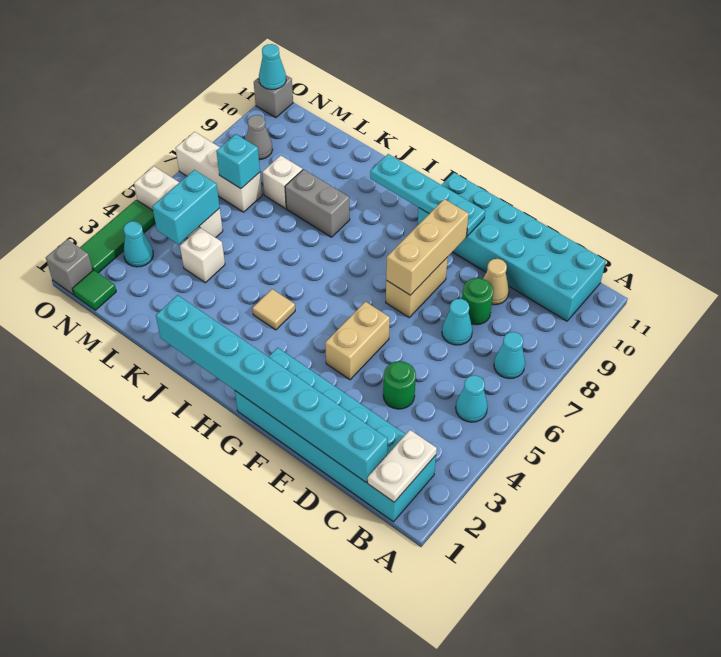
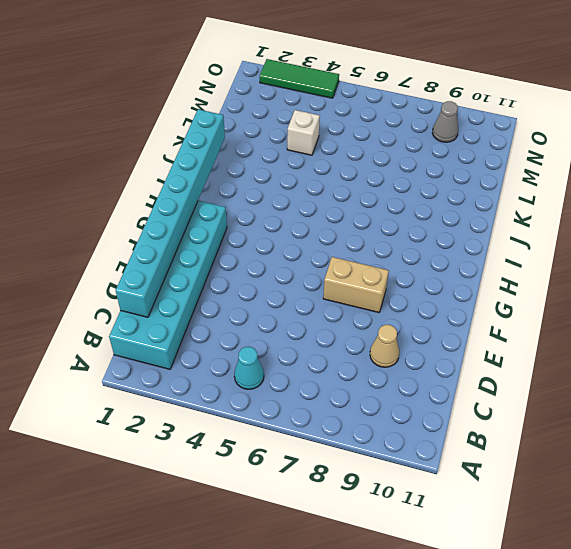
none -> cyan 1x1 cone [494,332,525,379]
none -> cyan 2x6 brick [418,173,606,321]
none -> green 1x1 round brick [383,361,416,409]

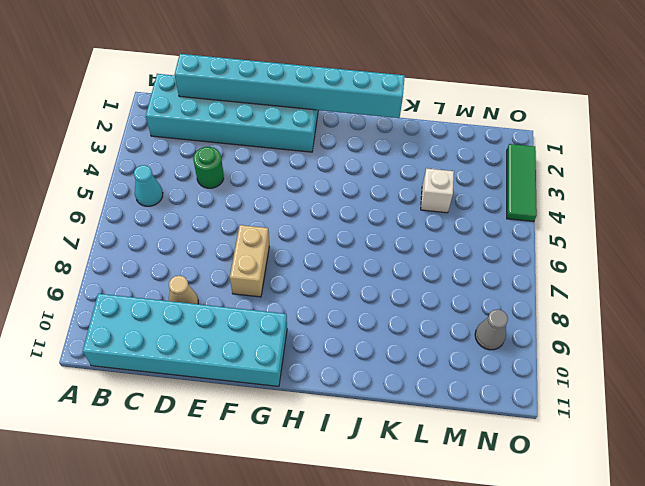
none -> cyan 1x1 cone [494,332,525,379]
none -> cyan 1x1 cone [442,299,472,345]
none -> green 1x1 round brick [462,278,493,325]

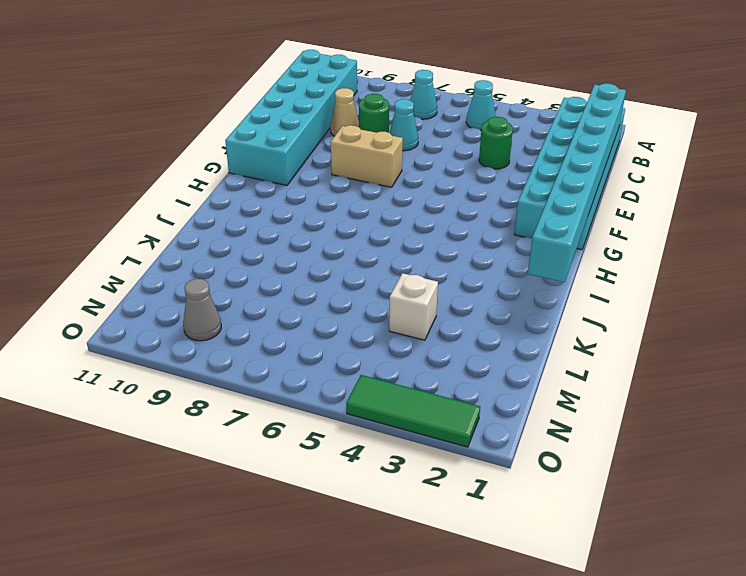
none -> tan 1x2 brick [325,302,390,380]
none -> tan 1x1 tile [252,289,295,330]
none -> grey 1x2 brick [285,169,350,237]

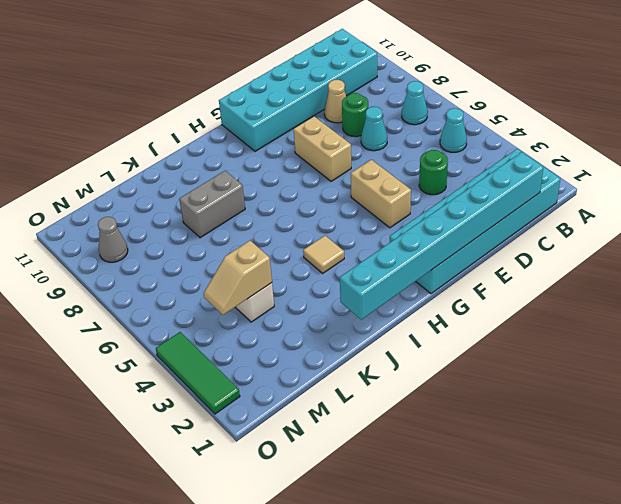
tan 1x2 slope [203,241,272,315] -> cyan 1x2 brick [152,170,220,244]
none -> white 1x1 brick [262,155,303,209]
none -> white 1x3 brick [134,166,223,238]
none -> white 1x3 brick [175,132,262,212]

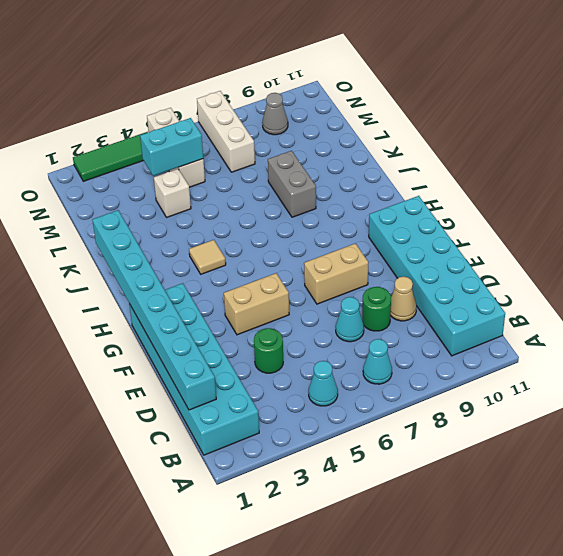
none -> white 1x1 brick [262,155,303,209]
none -> green 1x1 tile [72,270,116,310]
none -> cyan 1x1 cone [124,221,153,267]

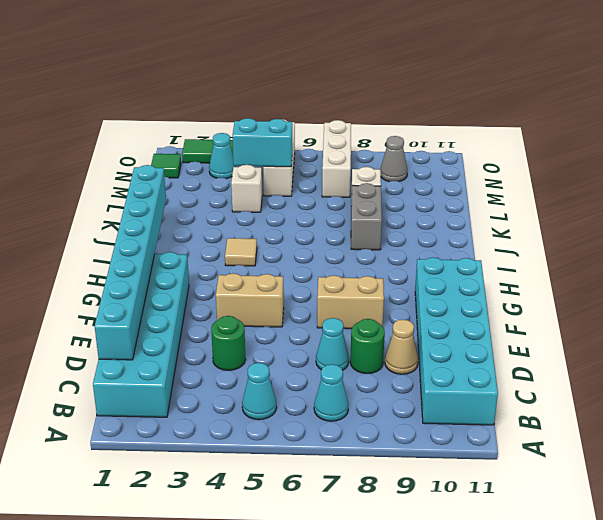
none -> grey 1x1 brick [46,239,93,295]
none -> grey 1x1 brick [254,76,293,118]
none -> white 1x2 plate [368,430,437,502]

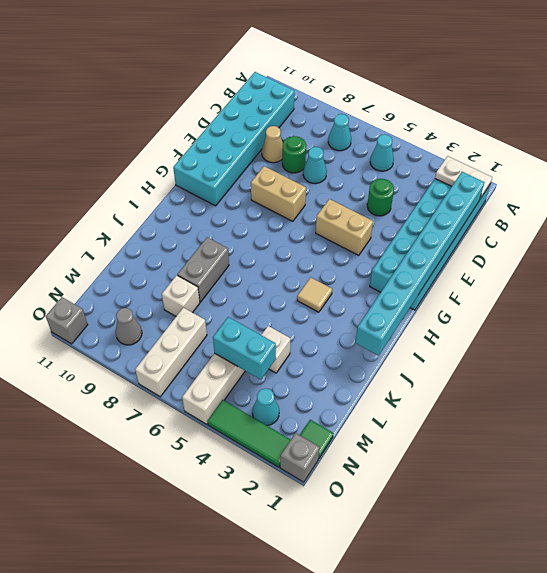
none -> tan 1x3 brick [386,199,469,295]
none -> cyan 1x4 plate [370,154,485,236]
none -> cyan 1x1 brick [216,134,260,189]

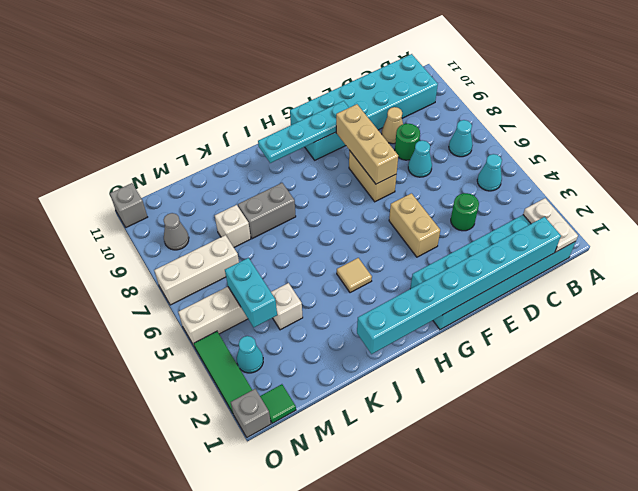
none -> cyan 1x1 brick [216,134,260,189]
none -> cyan 1x1 cone [259,44,286,90]

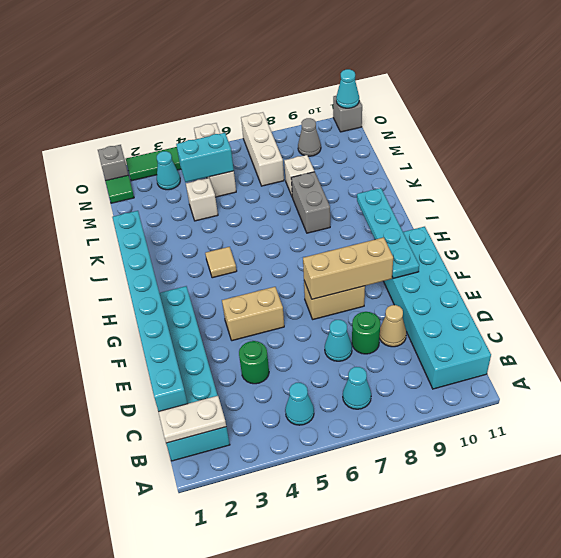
none -> cyan 1x1 brick [216,134,260,189]

